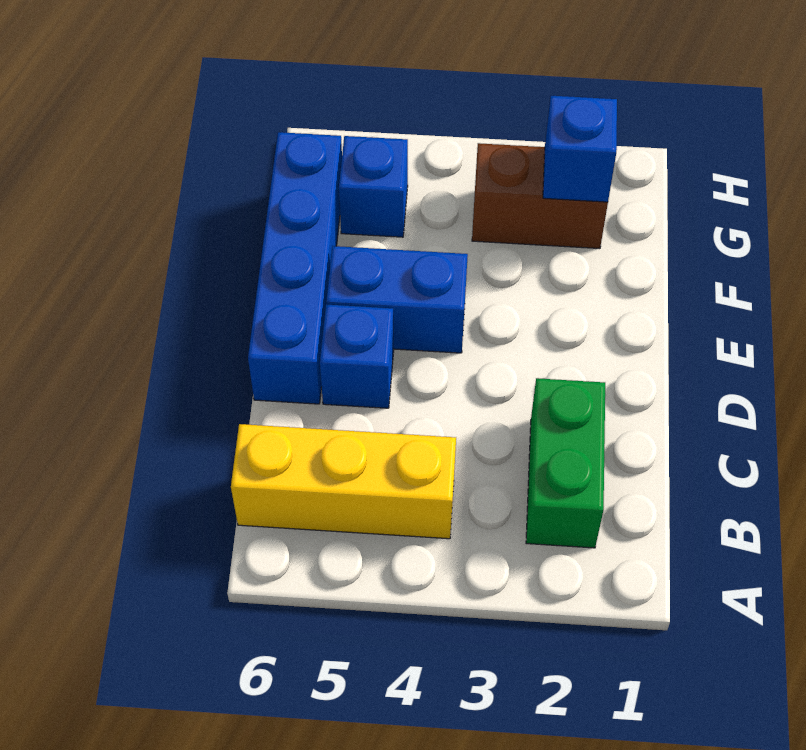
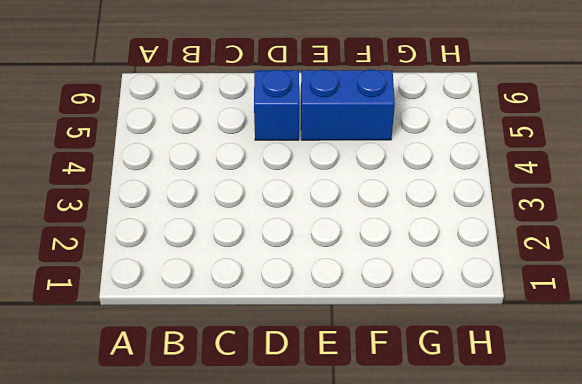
blue 1x2 brick [301,70,395,140] -> blue 1x2 brick turned to [326,246,468,353]
none -> green 1x2 brick [526,378,605,548]
none -> yellow 1x3 brick [231,424,456,539]

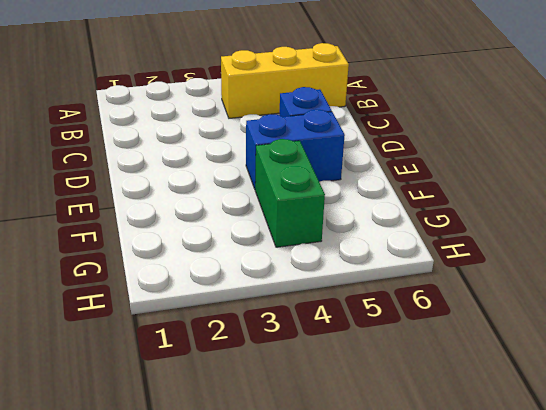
green 1x2 brick [255,139,325,247] -> green 1x2 brick moved to [526,378,605,548]
none -> blue 1x4 brick [248,132,342,404]
none -> brown 1x2 brick [472,143,608,249]

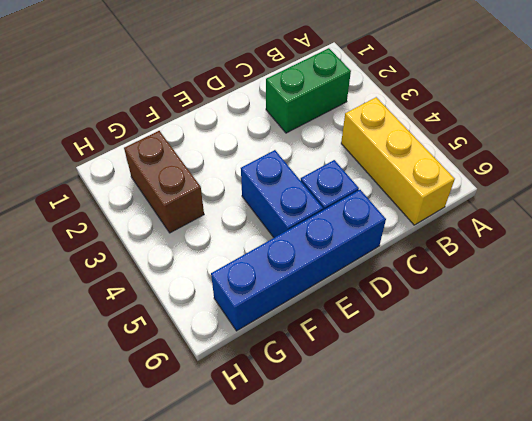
none -> blue 1x1 brick [339,136,408,237]
none -> blue 1x1 brick [543,96,617,202]

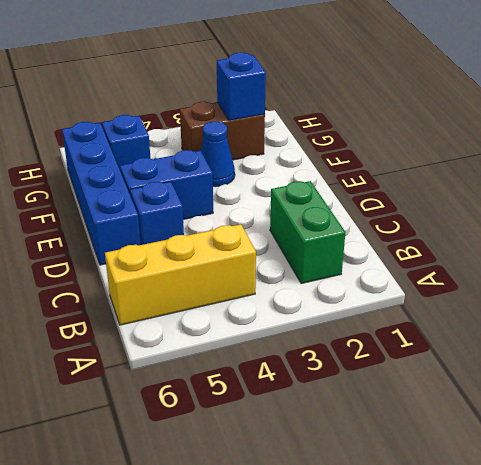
blue 1x1 cone [201,122,235,187] -> none

